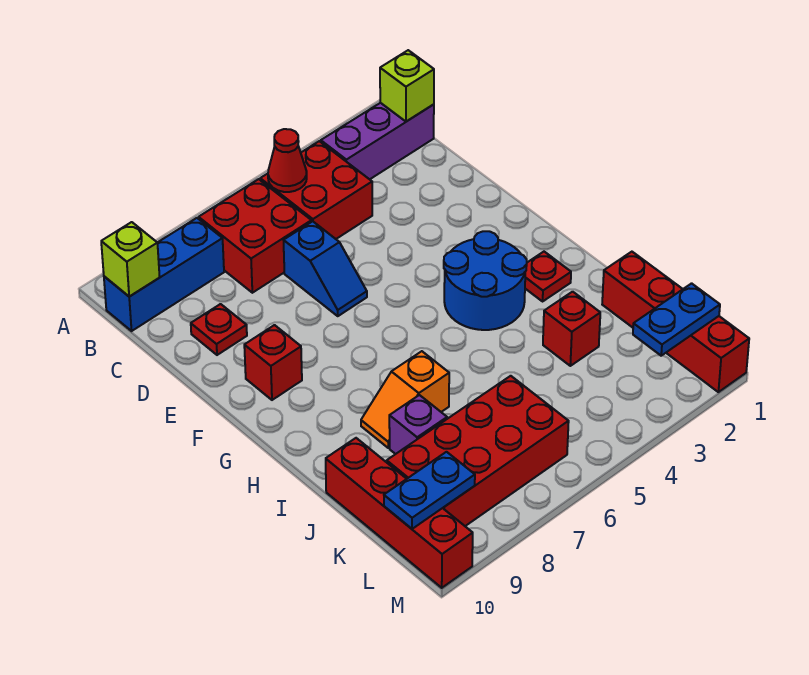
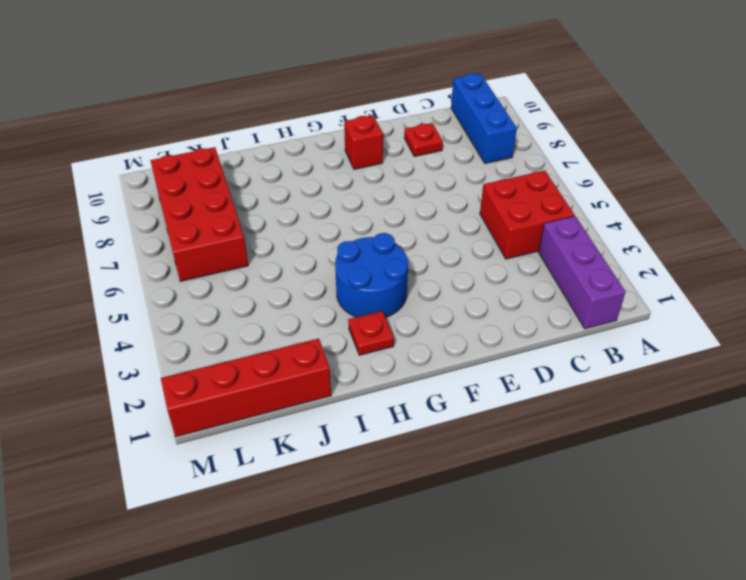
none -> red 2x2 brick [199,179,311,293]
none -> blue 1x2 slope [284,221,367,316]
none -> orange 1x2 slope [361,351,449,448]

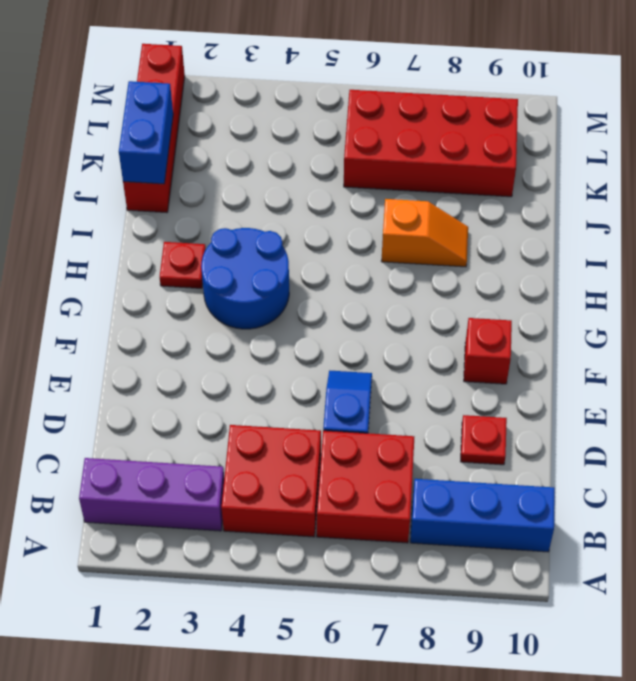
blue 1x2 brick [119,81,173,184] -> none
none -> red 1x1 brick [543,292,600,366]
none -> purple 1x1 brick [389,395,447,454]
none -> red 1x4 brick [326,438,473,588]

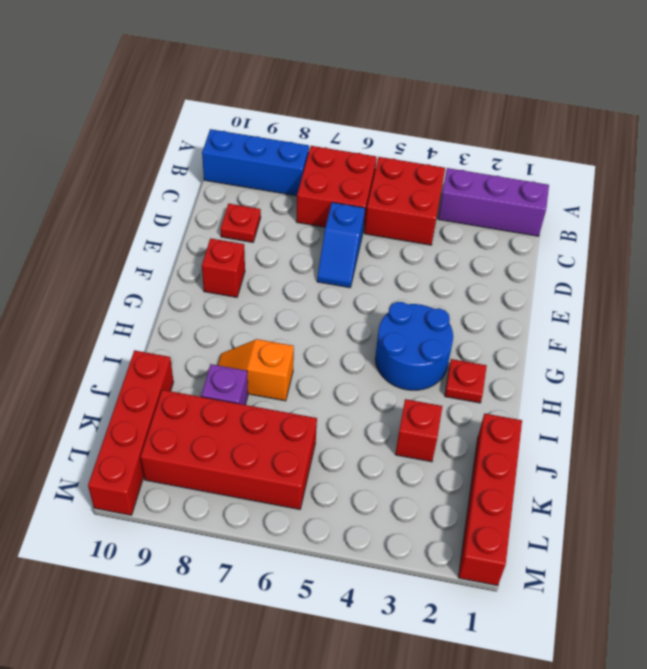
none -> lime 1x1 brick [380,50,434,122]
none -> red 1x1 cone [268,129,307,192]
none -> lime 1x1 brick [101,222,160,297]

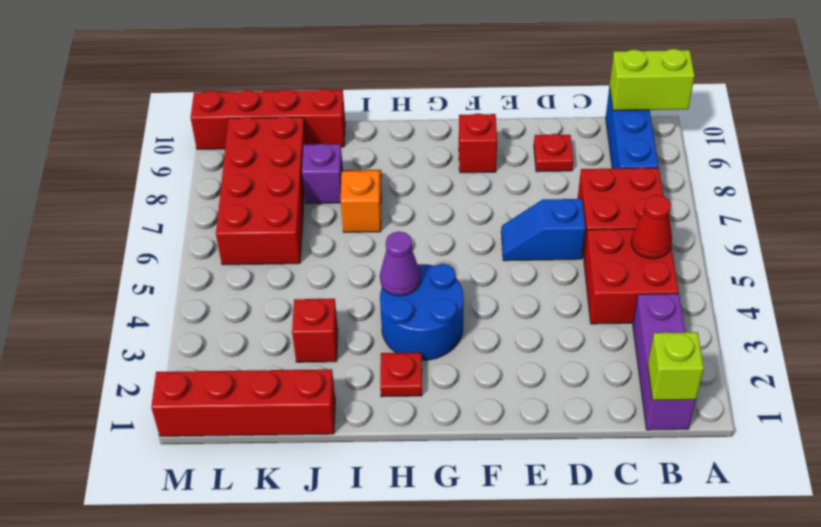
lime 1x2 brick [610,49,695,111] -> lime 1x1 brick [101,222,160,297]
purple 1x1 cone [380,231,421,296] -> none
none -> blue 1x2 plate [633,283,720,356]
none -> blue 1x2 plate [384,452,475,529]

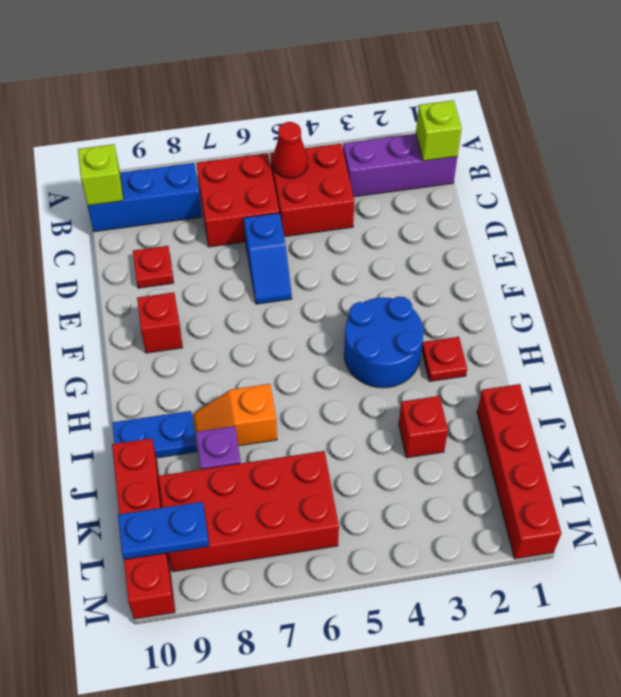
blue 1x2 plate [112,411,197,458] -> blue 1x2 plate moved to [633,283,720,356]

